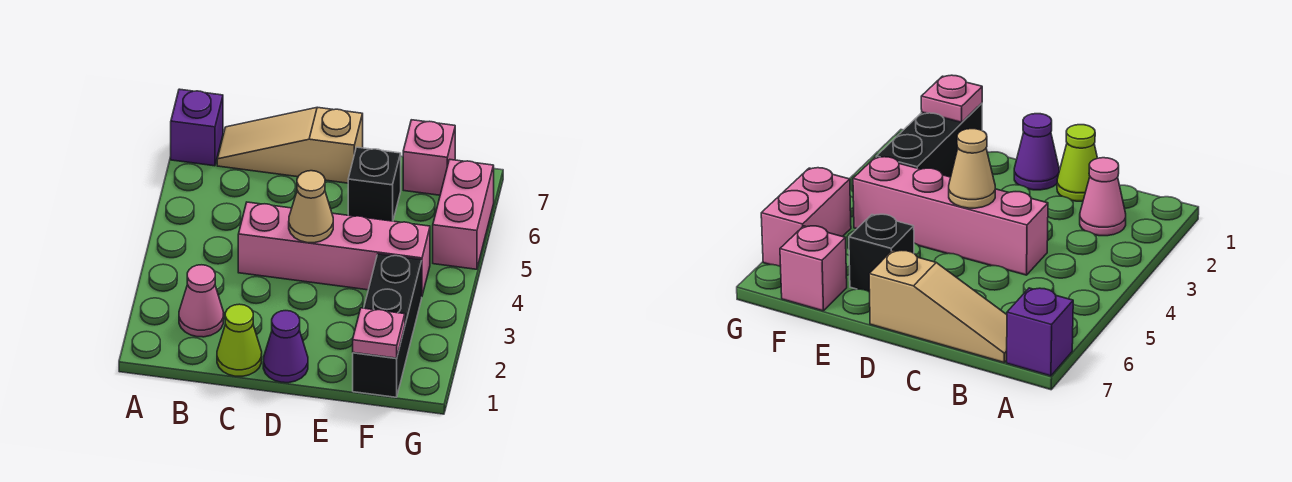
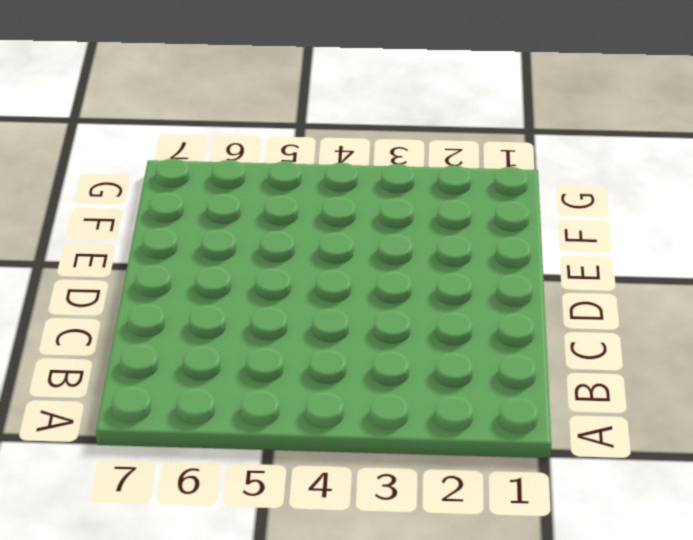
none -> purple 1x1 brick [171,89,223,166]
none -> pink 1x1 cone [179,265,224,337]
none -> tan 1x3 slope [217,107,363,183]

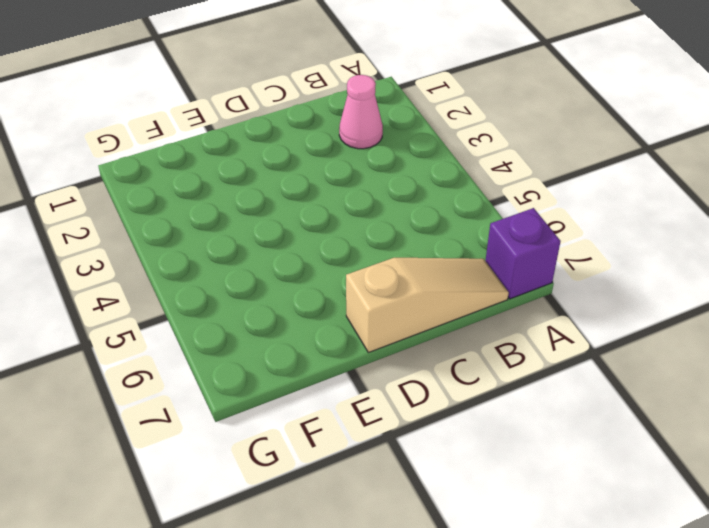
none -> lime 1x1 cone [217,304,262,376]
none -> pink 1x4 brick [238,202,430,295]
none -> purple 1x1 cone [263,311,308,383]

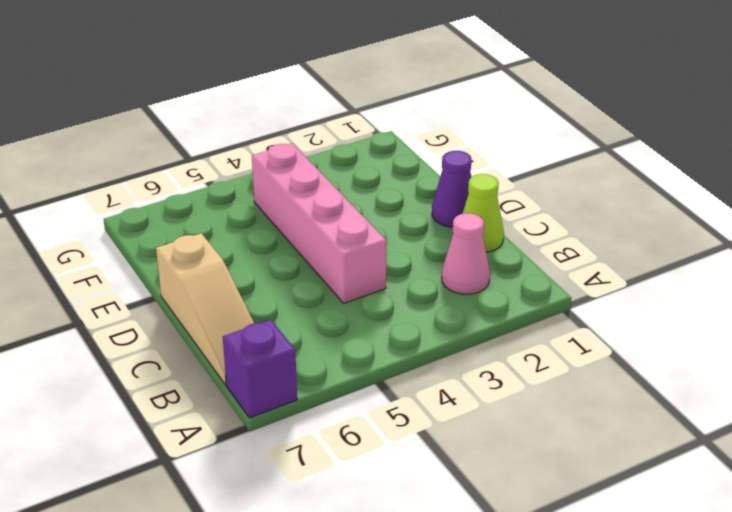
none -> black 1x1 brick [348,147,401,221]
none -> black 1x3 brick [353,254,422,397]
none -> pink 1x1 brick [403,120,455,195]

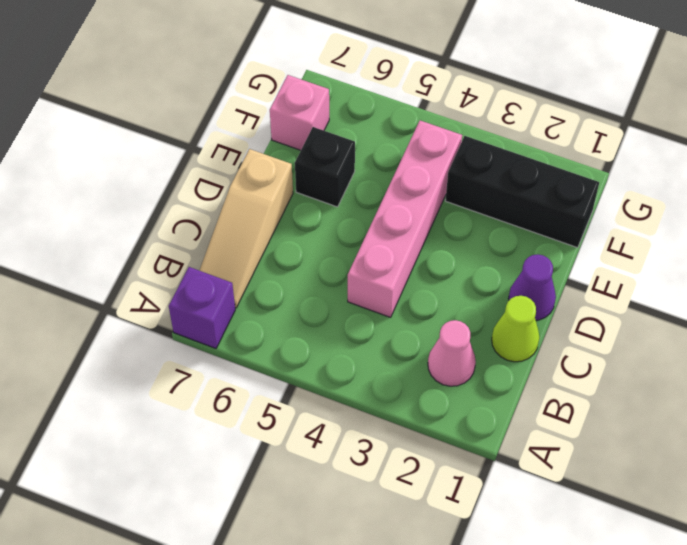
none -> pink 1x2 brick [433,159,494,269]
none -> tan 1x1 cone [289,171,333,243]
none -> pink 1x1 plate [353,308,405,358]

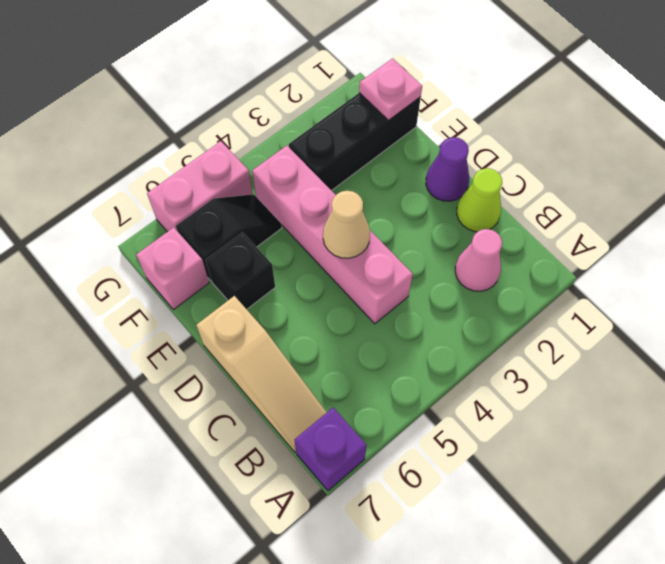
black 1x2 slope [176,194,282,281] -> none

